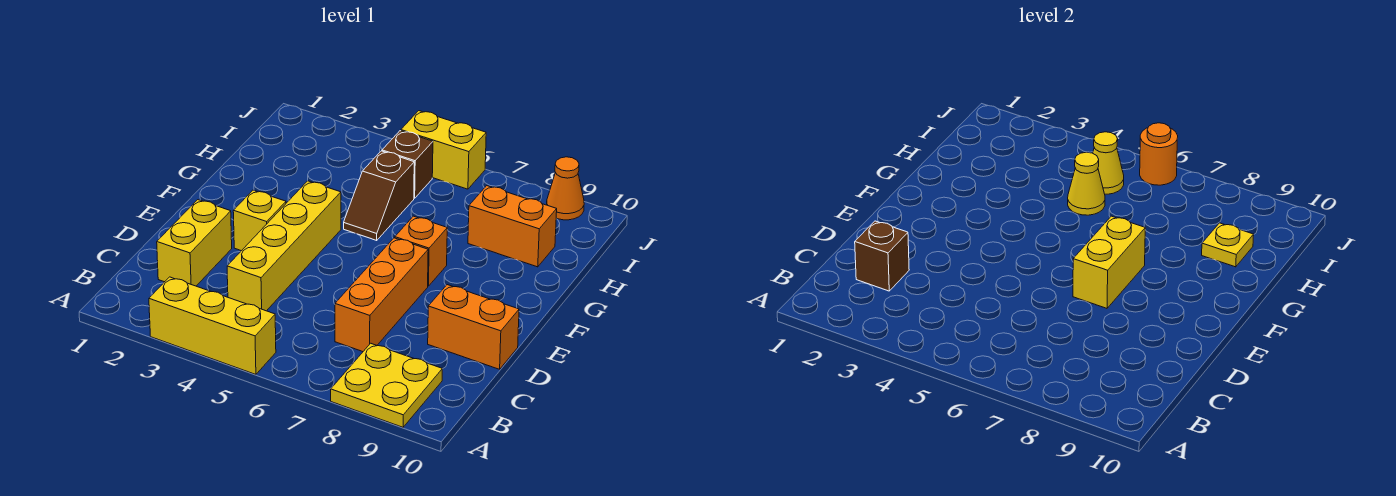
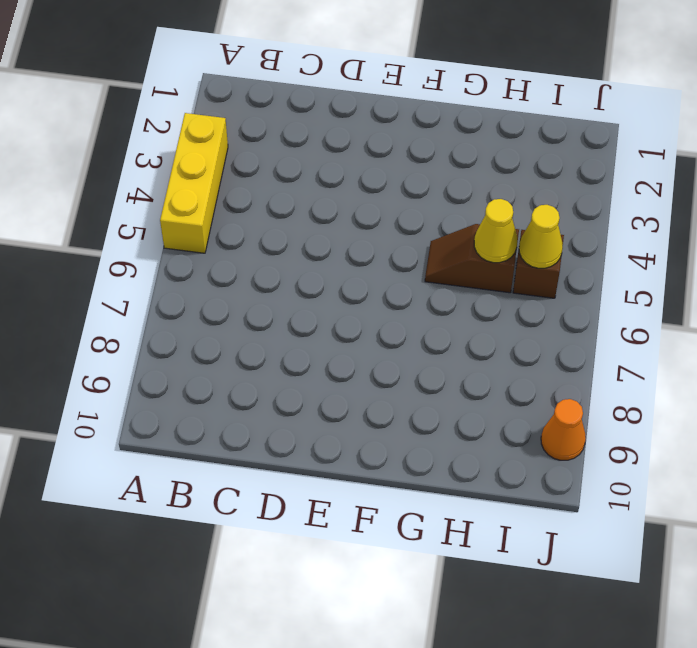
none -> yellow 2x2 plate [331,343,442,427]
none -> yellow 1x2 brick [157,200,232,286]
none -> yellow 1x4 brick [227,181,341,311]

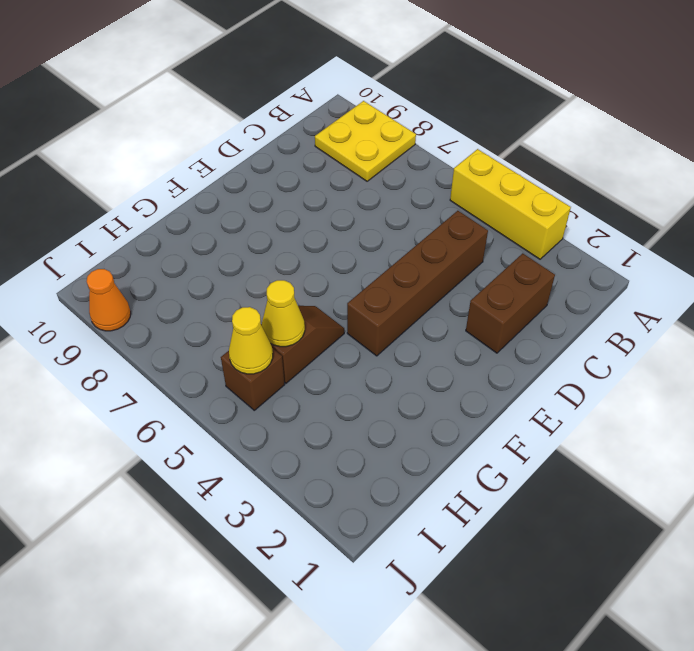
brown 1x2 brick [466,253,555,353] -> yellow 1x2 brick [157,200,232,286]
brown 1x4 brick [347,211,488,356] -> yellow 1x4 brick [227,181,341,311]
none -> orange 1x3 brick [335,238,428,352]
none -> orange 1x2 brick [428,285,519,369]
none -> yellow 1x1 brick [233,190,286,251]

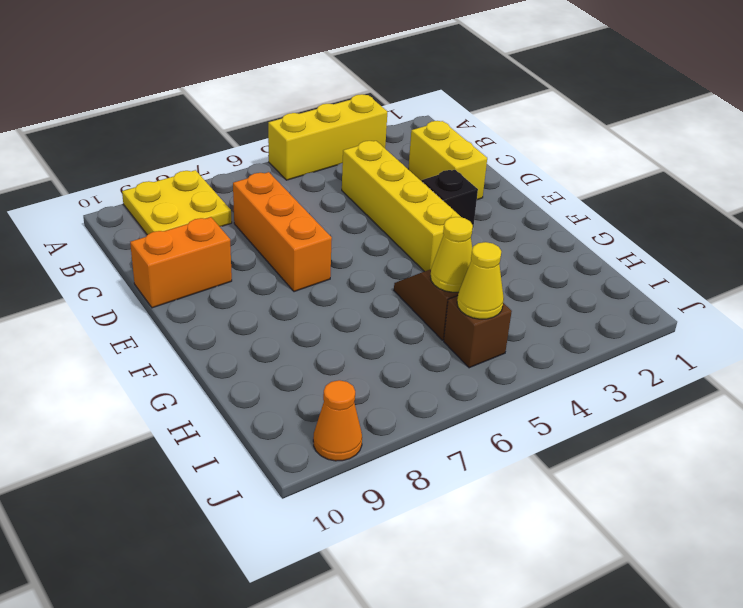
black 1x1 brick [422,170,478,230] -> yellow 1x1 brick [233,190,286,251]
none -> orange 1x1 brick [395,216,447,286]
none -> orange 1x2 brick [468,186,557,267]
none -> yellow 1x2 brick [401,111,486,189]

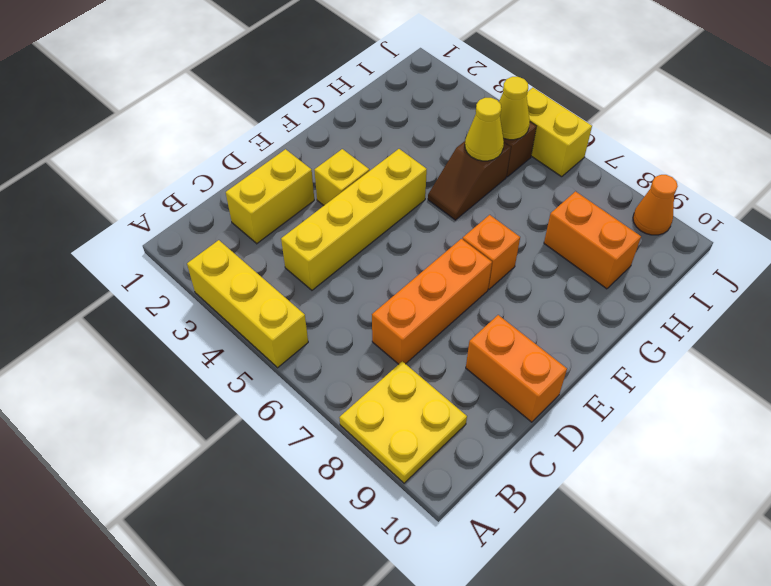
none -> brown 1x1 brick [855,221,909,291]
none -> yellow 1x2 brick [1073,216,1145,308]
none -> yellow 1x1 plate [1202,223,1254,267]

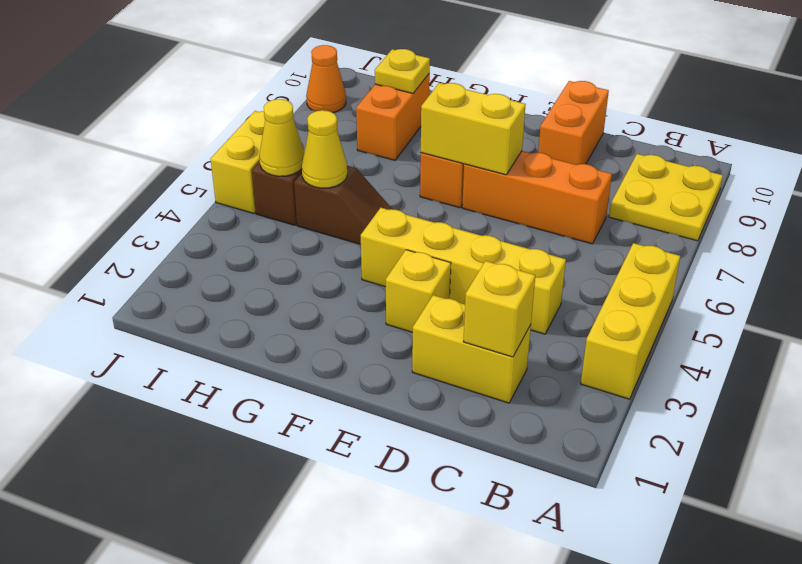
yellow 1x1 brick [463,261,535,357] -> brown 1x1 brick [855,221,909,291]
none -> orange 1x1 round brick [1140,123,1178,185]

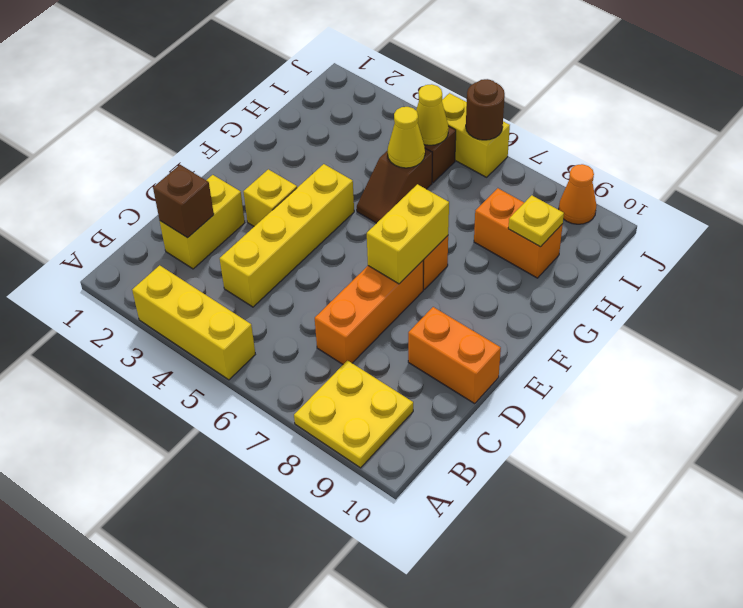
brown 1x1 round brick [466,79,505,140] -> orange 1x1 round brick [1140,123,1178,185]

